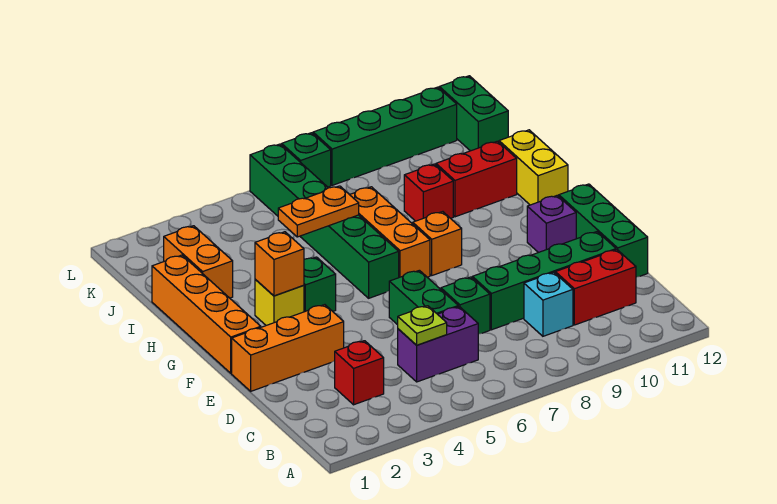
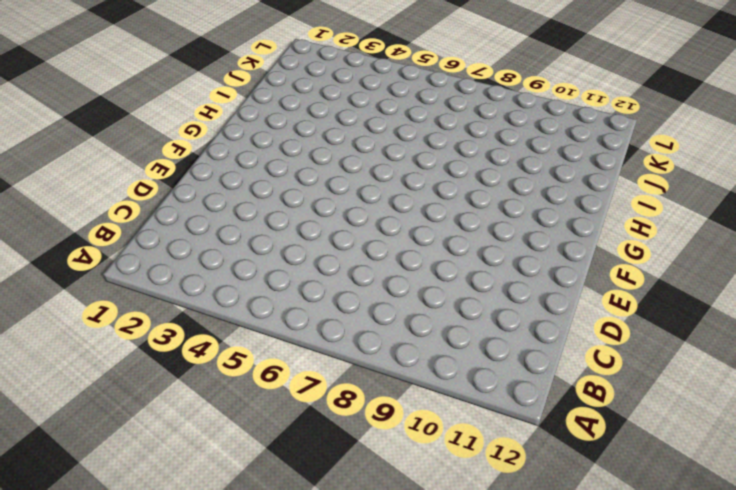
none -> red 1x1 brick [335,341,384,405]
none -> purple 1x2 brick [398,307,478,382]
none -> cyan 1x1 brick [524,272,573,336]

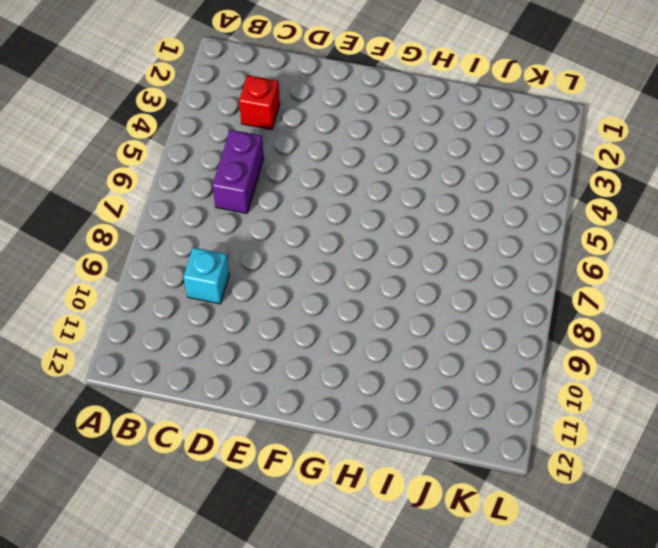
none -> red 1x2 brick [555,250,636,325]
none -> green 1x2 brick [389,270,458,325]
none -> green 1x1 brick [441,277,490,334]

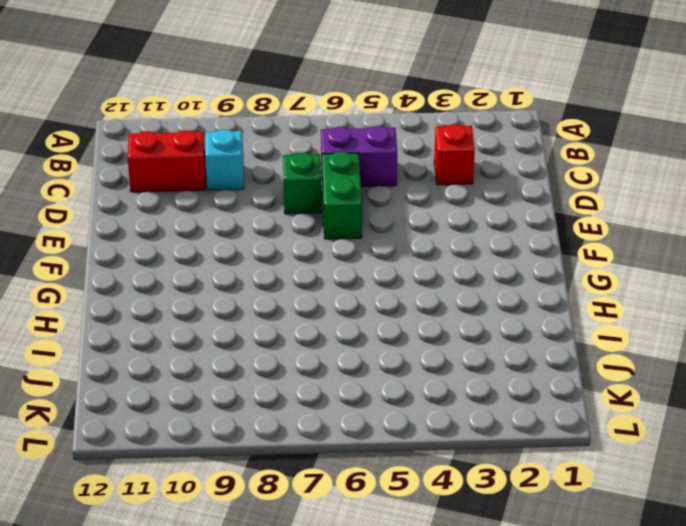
none -> green 1x4 brick [472,232,616,330]
none -> green 1x3 brick [559,184,648,277]
none -> orange 1x3 brick [232,305,344,391]

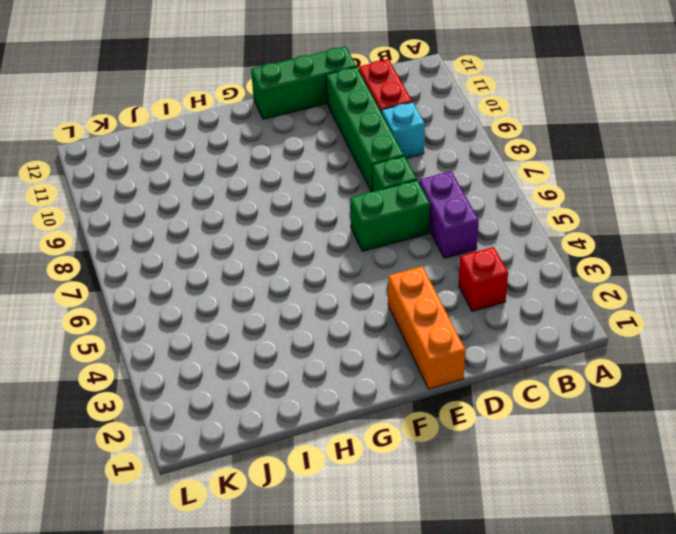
none -> orange 1x4 brick [152,255,261,373]
none -> purple 1x1 brick [527,195,576,253]
none -> yellow 1x1 brick [255,279,304,325]

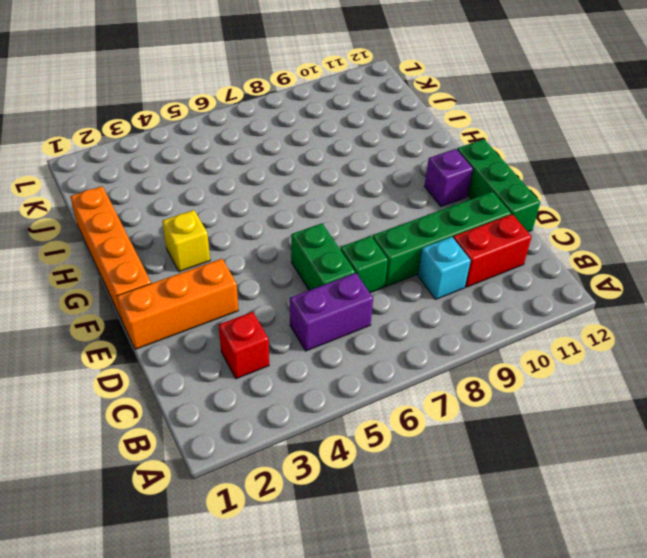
none -> green 1x1 brick [304,257,336,312]
none -> green 1x6 brick [250,144,399,298]
none -> orange 1x3 brick [350,187,430,277]

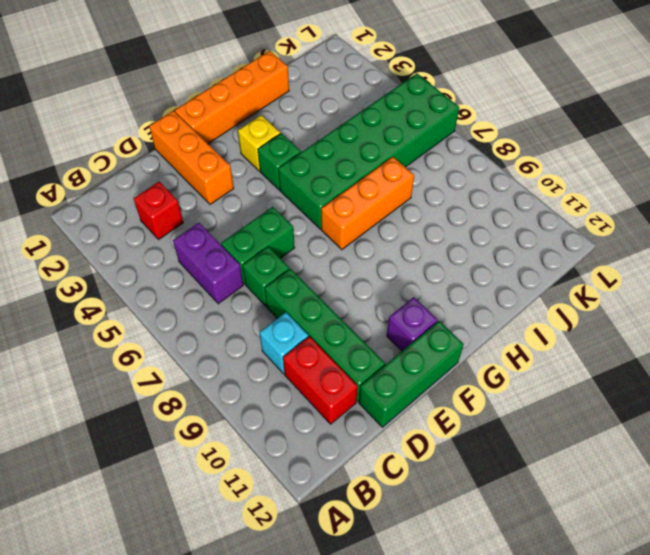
green 2x6 brick [278,73,459,229] -> green 1x6 brick [250,144,399,298]
none -> orange 1x1 brick [413,212,462,275]
none -> yellow 1x2 brick [499,130,568,205]
none -> orange 1x2 brick [164,226,233,298]

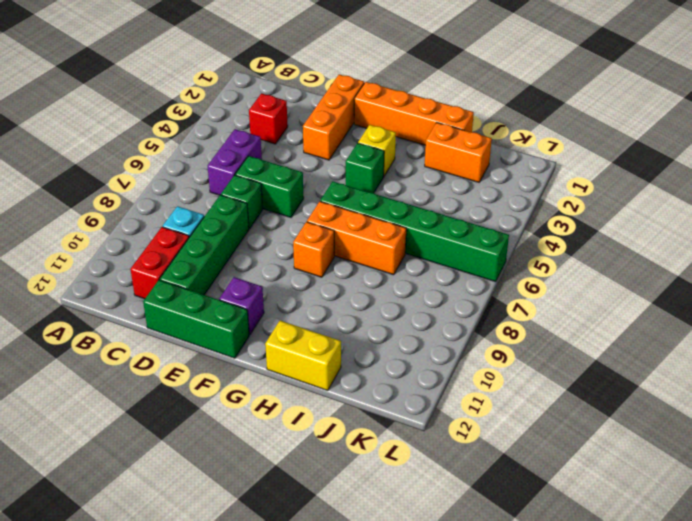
none -> red 1x1 brick [404,164,453,221]
none -> red 1x2 brick [436,141,517,217]
none -> green 1x2 brick [439,76,508,151]

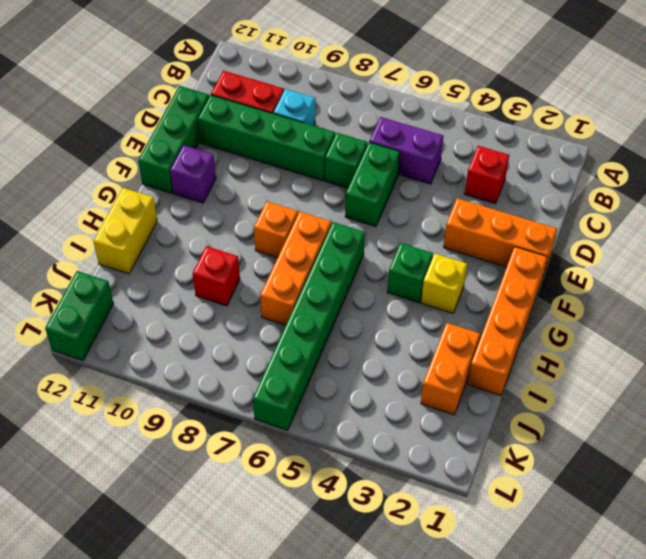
none -> red 1x2 brick [436,141,517,217]
none -> green 1x1 brick [282,133,331,187]
none -> green 1x4 brick [313,87,457,185]

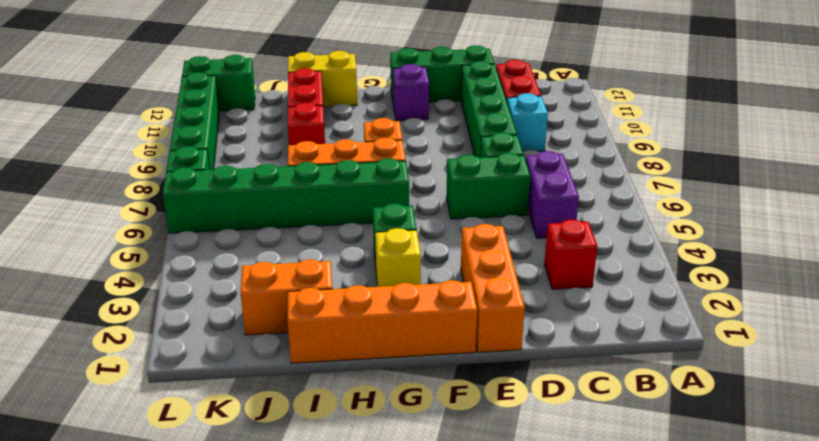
none -> lime 1x1 plate [398,306,447,345]
none -> orange 1x1 brick [255,232,304,296]
none -> orange 1x2 plate [278,186,359,237]

